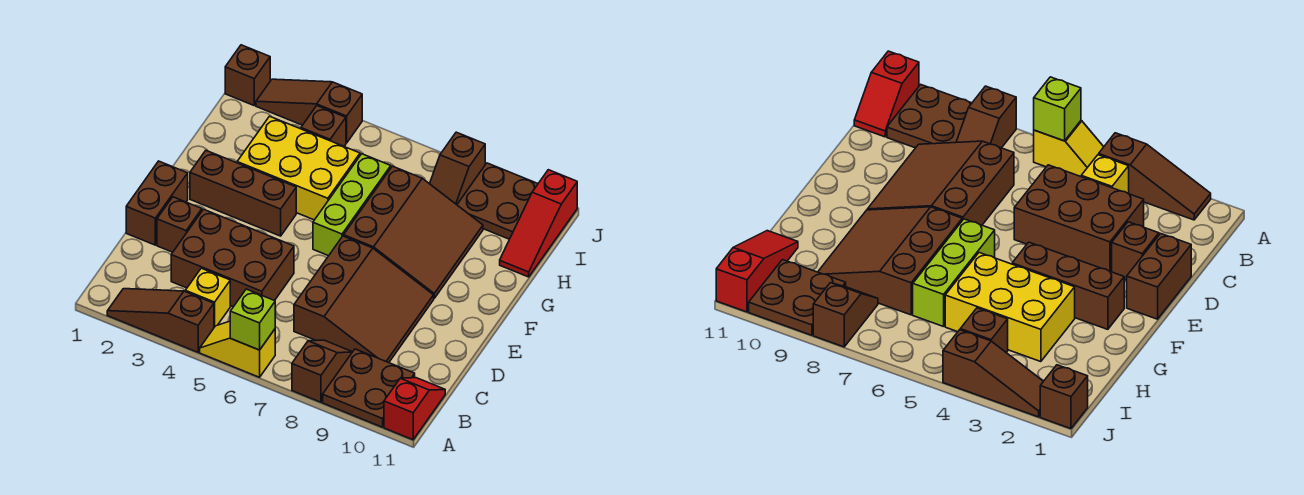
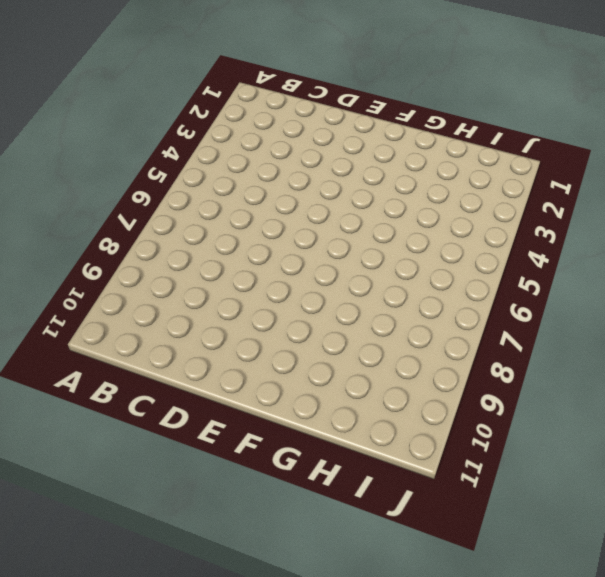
none -> brown 1x3 slope [107,289,214,352]
none -> yellow 1x2 slope [200,321,275,377]
none -> brown 1x2 slope [292,340,352,402]

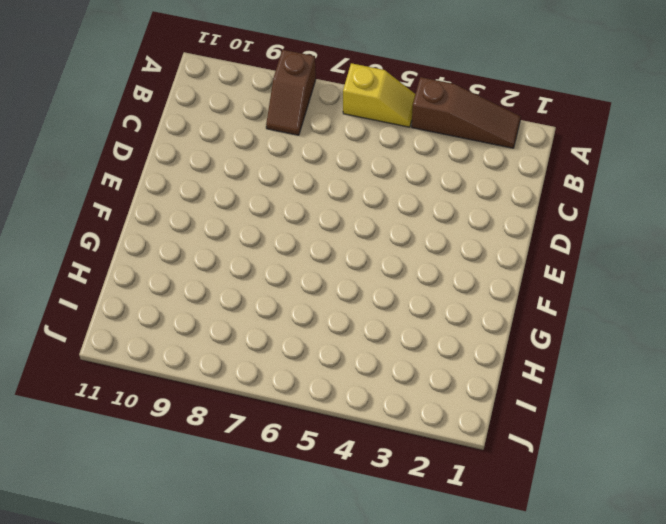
none -> brown 2x2 plate [323,349,415,427]
none -> red 1x2 slope [384,378,445,440]
none -> yellow 1x1 brick [185,268,230,327]

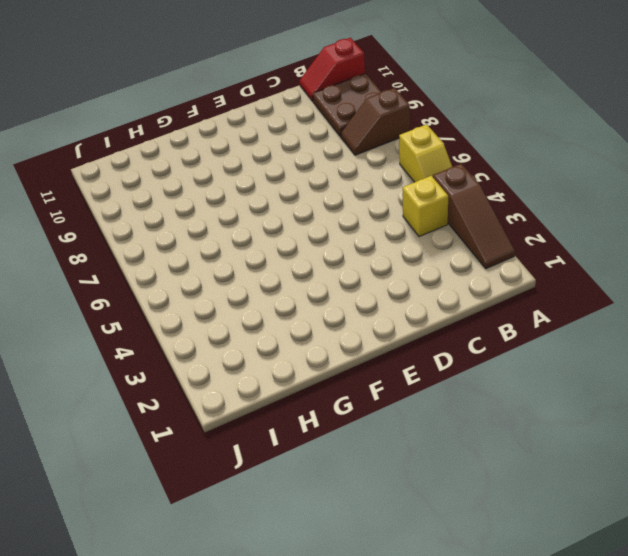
none -> brown 2x3 brick [171,209,294,307]
none -> brown 3x3 slope [294,236,434,363]
none -> brown 1x2 brick [126,161,188,245]

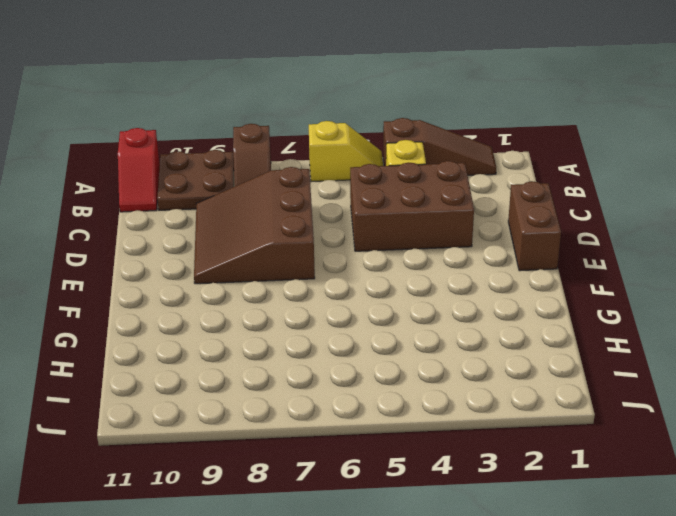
none -> brown 1x1 brick [157,197,202,252]
none -> brown 1x3 brick [190,151,296,236]
none -> lime 1x3 brick [313,154,391,256]

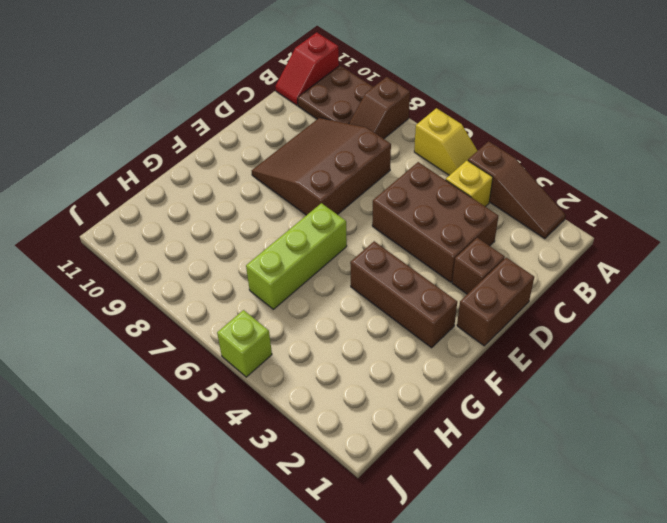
lime 1x1 brick [217,310,272,377] -> lime 1x1 brick moved to [230,289,275,350]
none -> brown 3x3 slope [344,166,483,298]
none -> yellow 2x3 brick [237,116,360,220]
none -> red 1x3 slope [500,170,577,277]

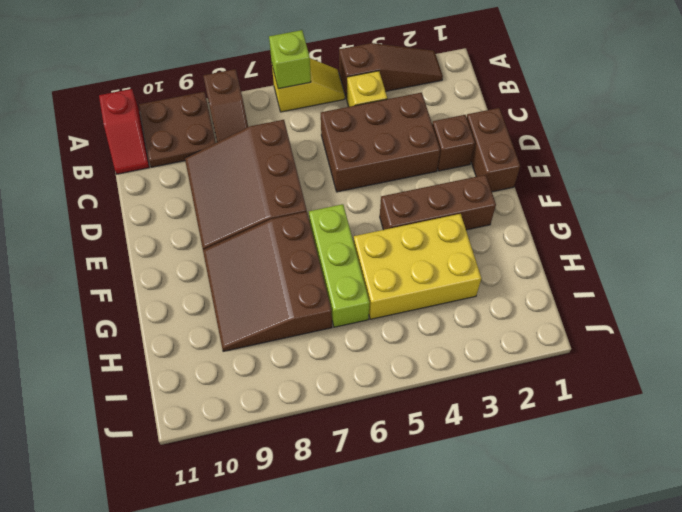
none -> red 1x3 slope [500,170,577,277]
none -> brown 1x1 brick [301,106,346,146]
none -> brown 1x2 slope [430,132,485,205]

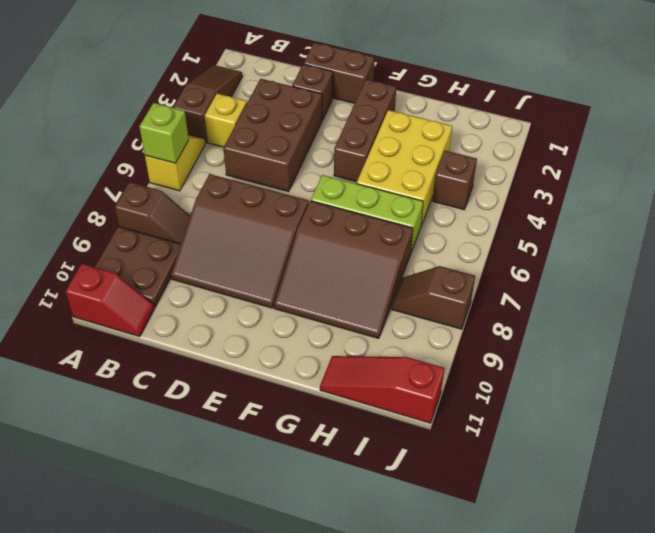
none -> brown 2x2 plate [457,163,538,239]
none -> brown 1x1 brick [225,45,270,105]
none -> brown 1x3 slope [256,79,362,143]

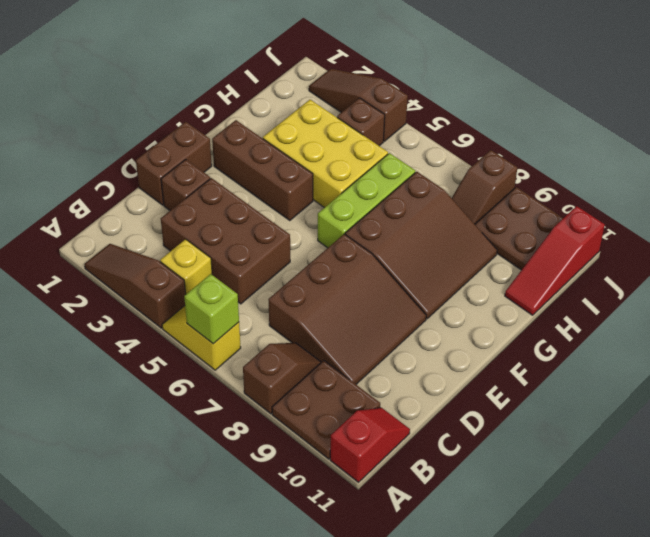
none -> brown 1x1 brick [225,45,270,105]

